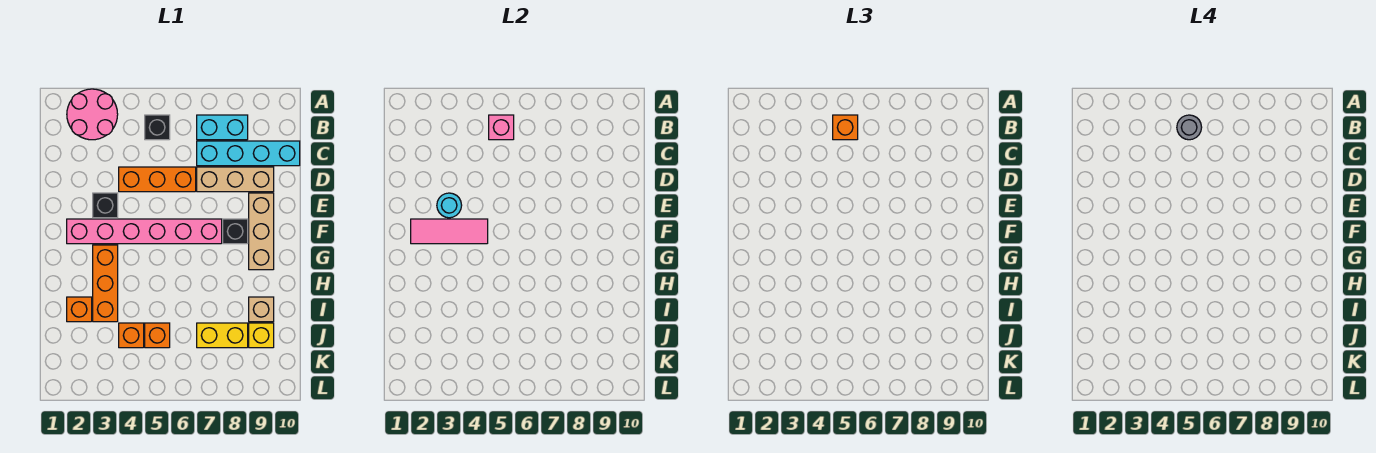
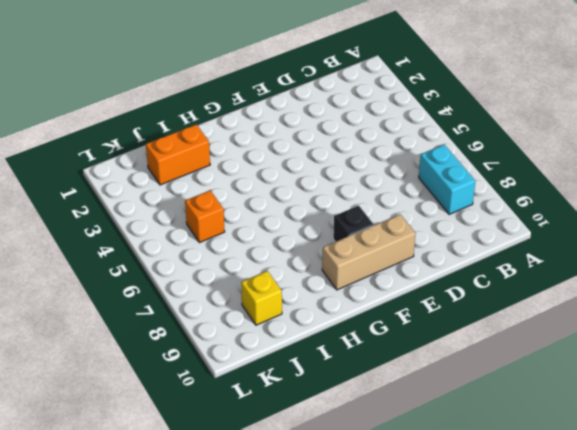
orange 1x2 brick [146,124,210,185] -> orange 1x1 brick [67,297,92,322]
none -> pink 2x2 round brick [67,89,118,140]
none -> black 1x1 brick [145,115,170,140]
none -> cyan 1x4 brick [197,141,300,166]

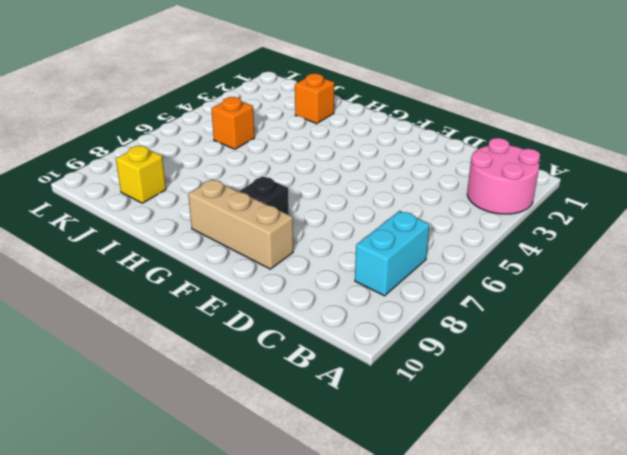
none -> black 1x1 brick [145,115,170,140]
none -> cyan 1x4 brick [197,141,300,166]
none -> orange 1x3 brick [119,167,196,192]

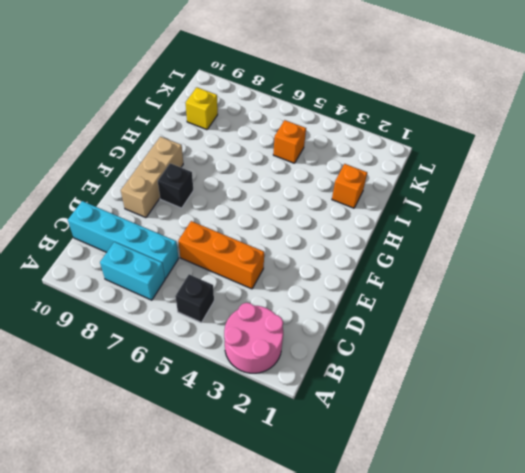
none -> tan 1x3 brick [197,167,274,192]
none -> black 1x1 brick [93,193,118,218]
none -> pink 1x6 brick [67,219,222,244]

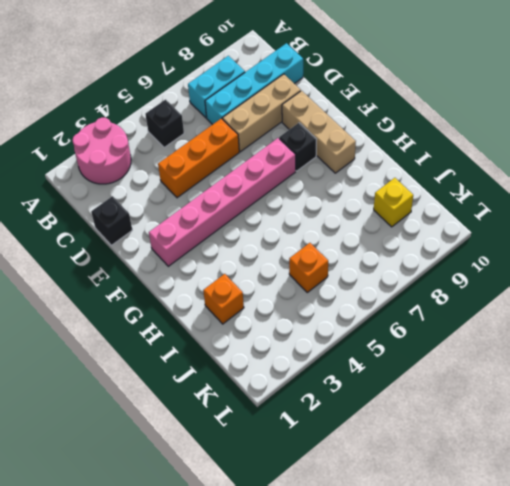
black 1x1 brick [91,196,132,245] -> black 1x1 brick moved to [93,193,118,218]
none -> orange 1x3 brick [93,245,118,322]
none -> tan 1x1 brick [249,297,274,322]
none -> orange 1x1 brick [119,323,144,348]

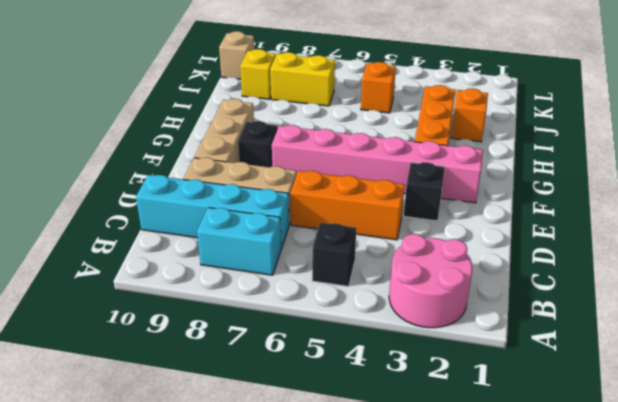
tan 1x1 brick [219,31,254,79] -> tan 1x1 brick moved to [249,297,274,322]
none -> orange 1x1 brick [119,323,144,348]
none -> pink 1x1 brick [489,115,514,140]
none -> cyan 1x1 round brick [437,193,462,218]

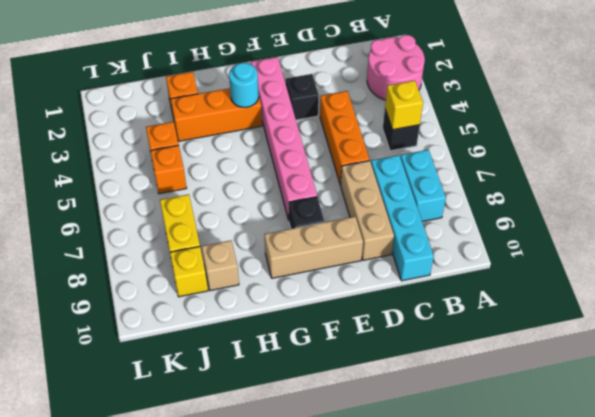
yellow 1x1 brick [385,81,423,130] -> pink 1x1 brick [489,115,514,140]
cyan 1x1 round brick [229,63,259,107] -> cyan 1x1 round brick moved to [437,193,462,218]
none -> pink 1x3 tile [411,219,488,244]
none -> orange 1x1 brick [833,115,858,140]
none -> grey 1x1 round brick [1177,115,1202,140]

